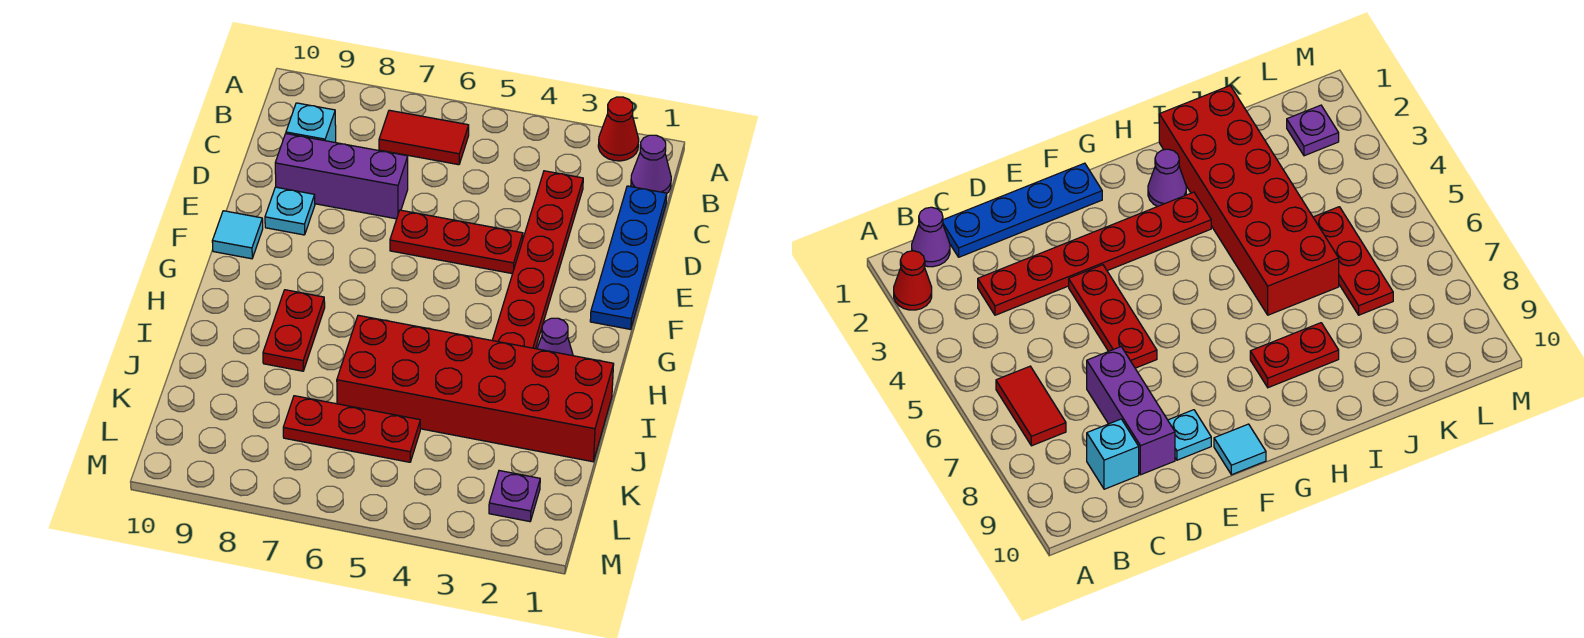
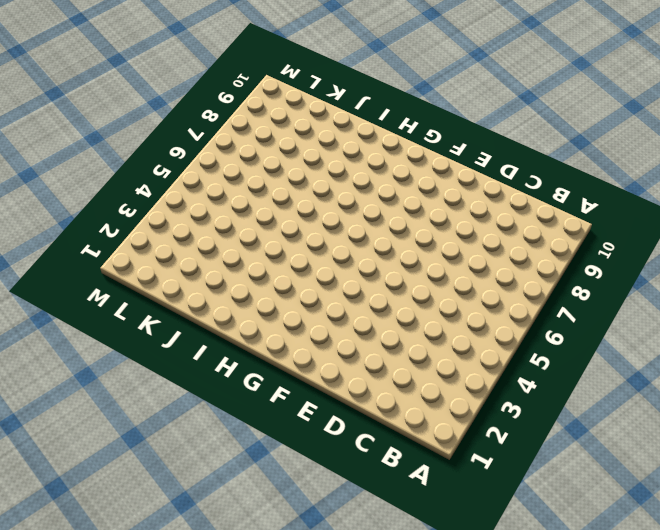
none -> red 1x1 cone [598,97,639,161]
none -> purple 1x1 cone [631,135,671,193]
none -> red 1x2 tile [379,110,469,165]

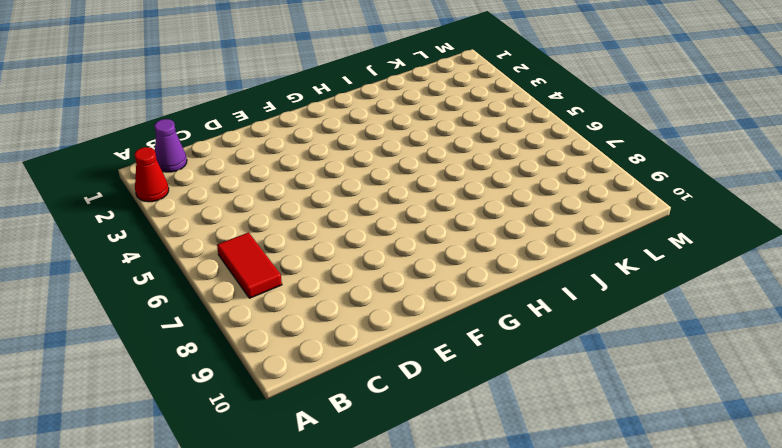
none -> blue 1x4 plate [590,186,667,329]
none -> red 1x6 plate [492,171,583,349]
none -> cyan 1x1 brick [286,103,336,143]

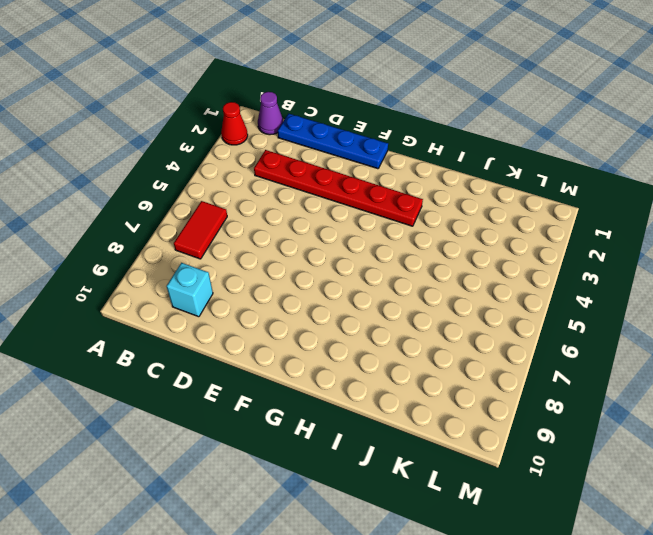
none -> purple 1x3 brick [275,134,408,219]
none -> red 1x3 plate [390,210,523,274]
none -> cyan 1x1 plate [265,187,315,235]

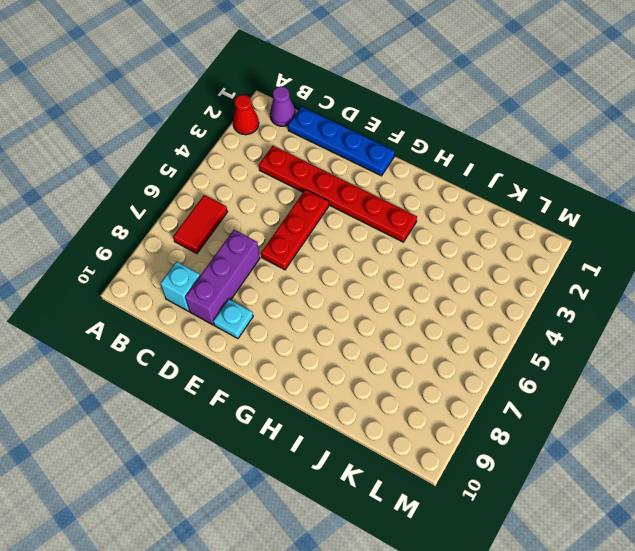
none -> cyan 1x1 tile [212,211,263,259]
none -> purple 1x1 cone [537,318,573,356]
none -> red 1x2 plate [263,290,325,371]

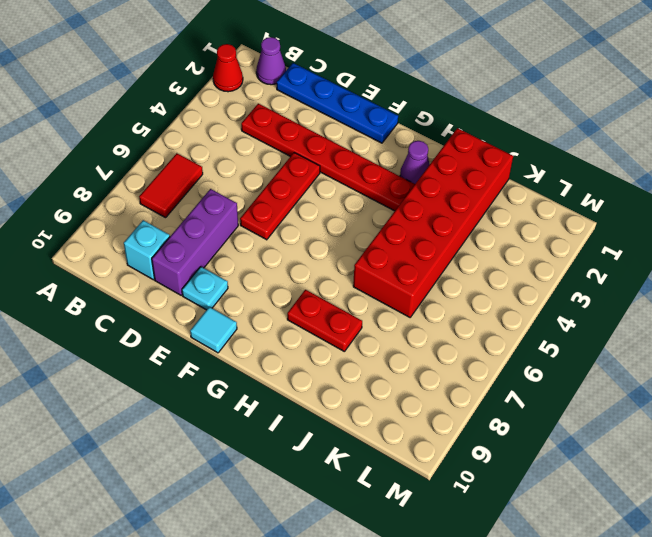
none -> red 1x3 plate [283,396,420,462]
none -> purple 1x1 plate [489,471,540,522]

